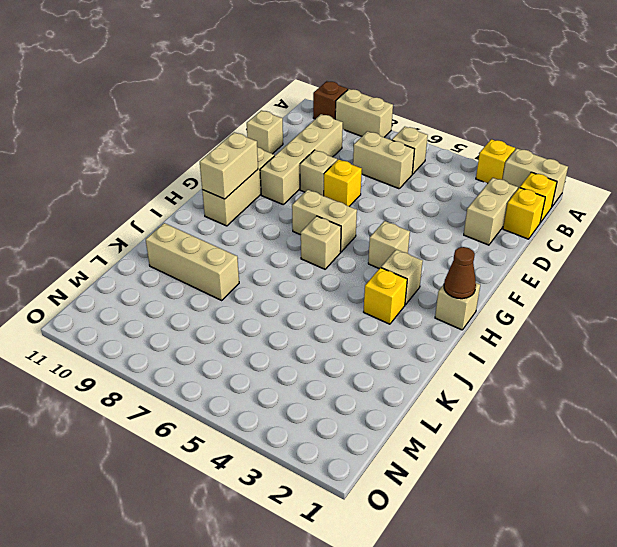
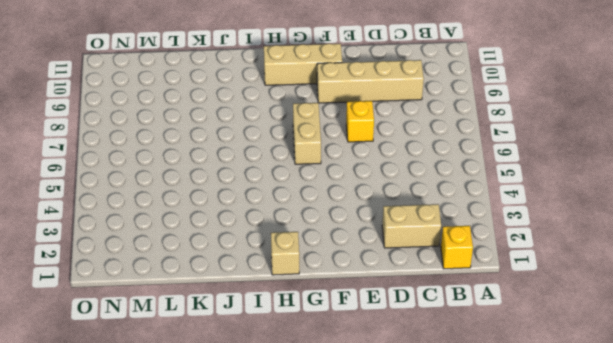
none -> tan 1x2 brick [502,149,568,206]
none -> yellow 1x1 brick [476,139,515,183]
none -> tan 1x2 brick [335,89,393,137]

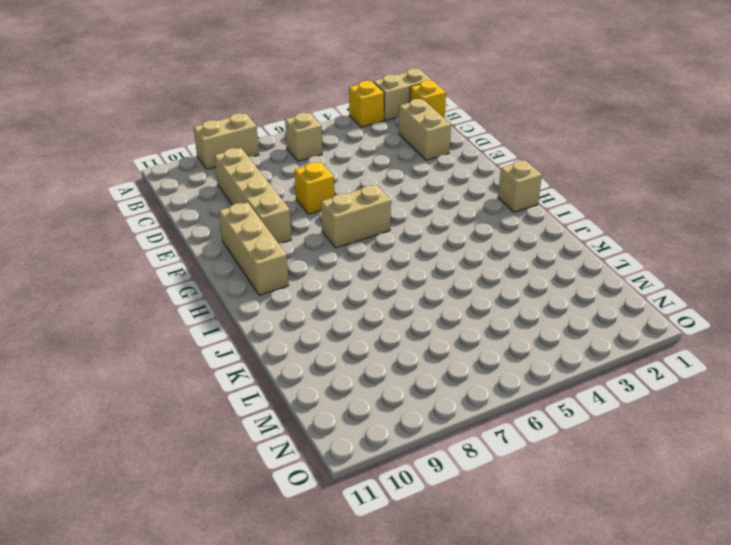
none -> brown 1x1 brick [313,81,348,119]
none -> yellow 1x1 brick [503,188,545,239]
none -> tan 1x2 brick [353,131,414,189]

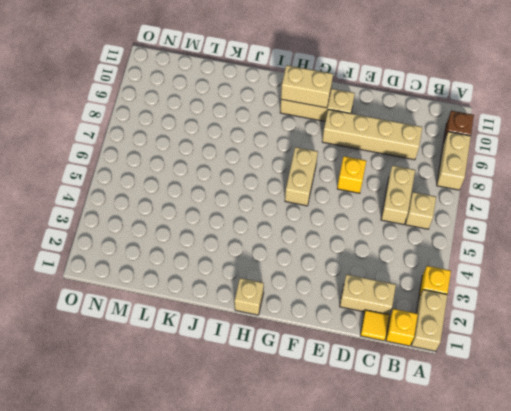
yellow 1x1 tile [360,310,389,341] -> yellow 1x1 brick [503,188,545,239]
none -> tan 1x1 brick [247,110,283,154]
none -> tan 1x1 brick [300,150,337,196]
none -> tan 1x1 brick [368,221,410,269]

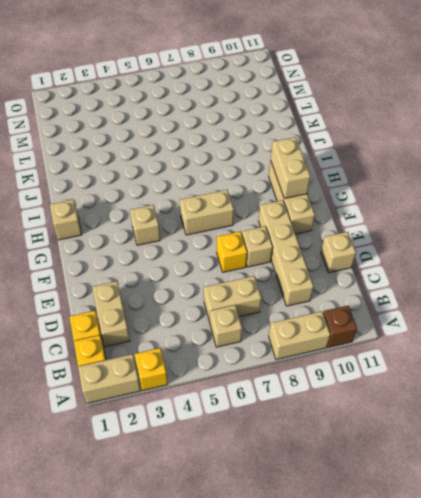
none -> tan 1x1 brick [381,249,423,305]
none -> tan 1x1 brick [301,216,341,269]
none -> yellow 1x1 brick [364,268,407,324]

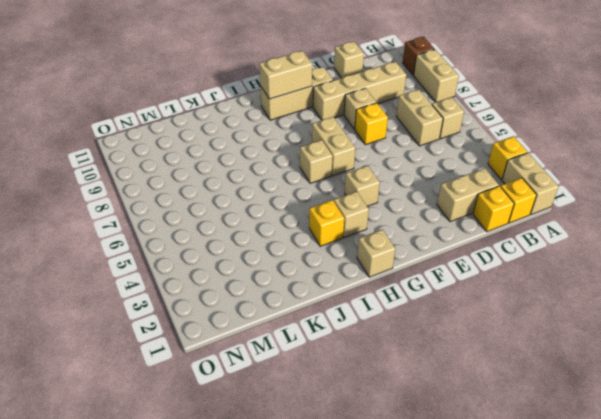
none -> tan 1x3 brick [146,223,239,300]
none -> brown 1x1 cone [444,247,476,299]

